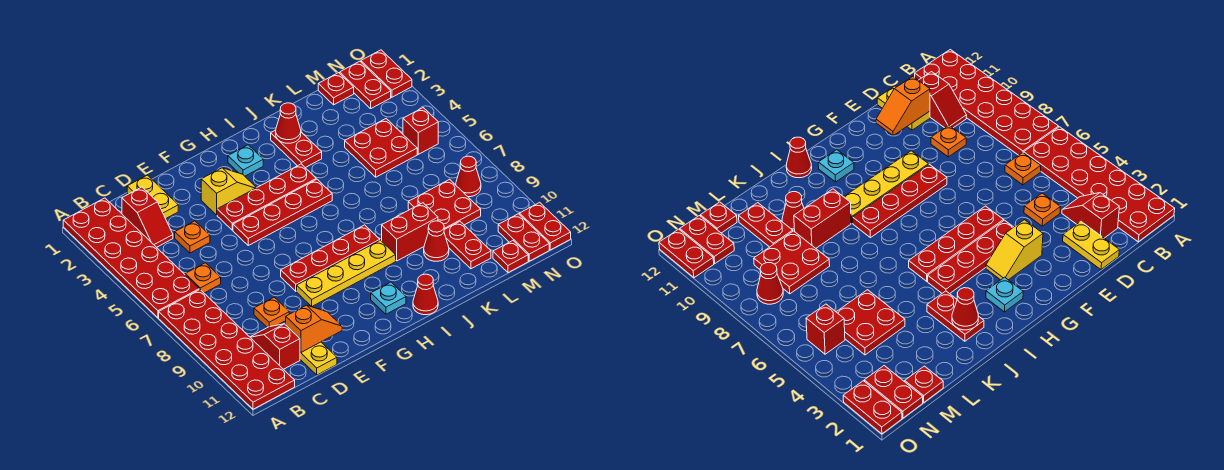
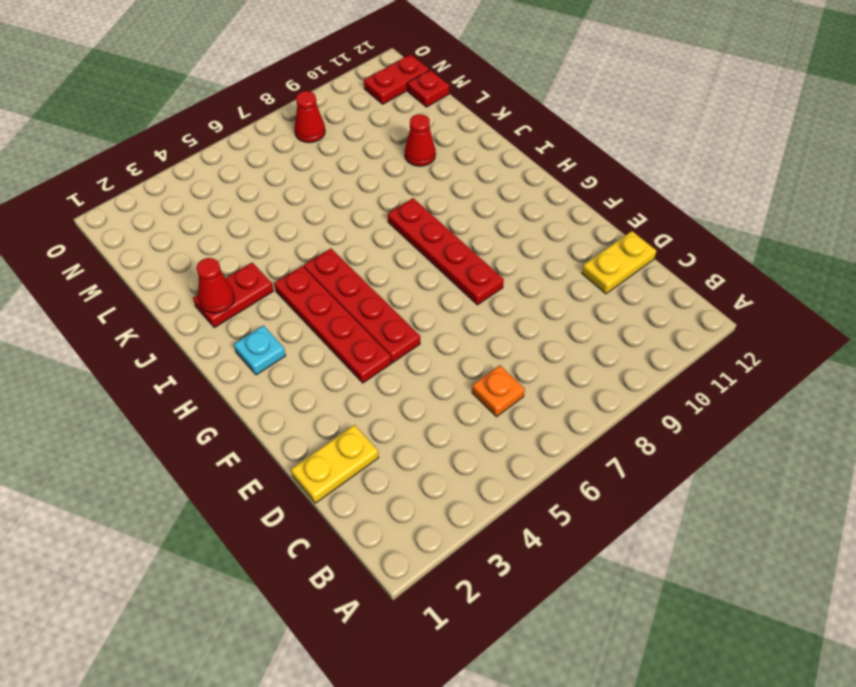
none -> red 2x6 plate [63,198,199,318]
none -> red 2x6 plate [159,290,295,409]
none -> red 1x2 slope [122,187,173,247]
none -> red 1x2 slope [250,324,300,369]

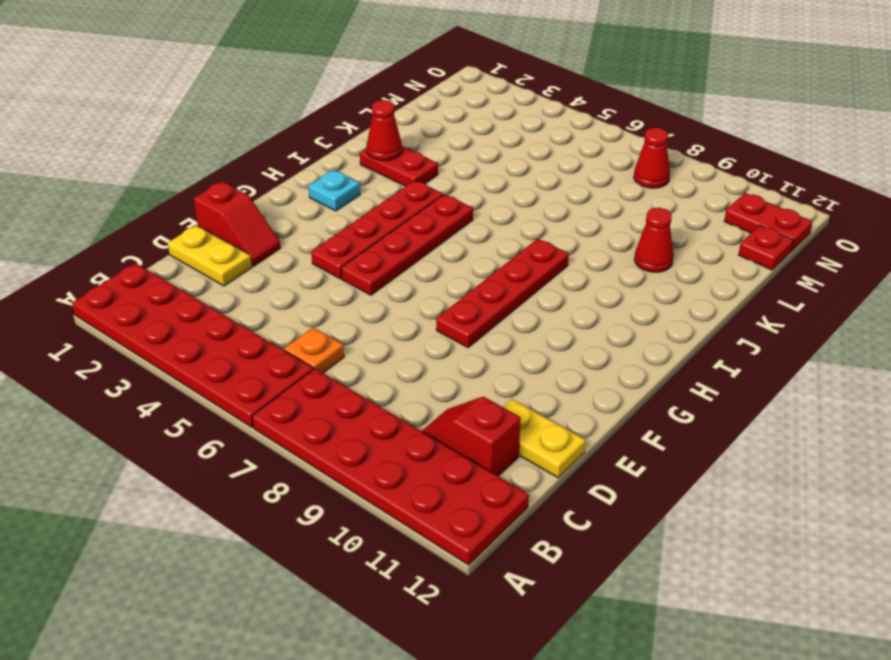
red 1x2 slope [194,181,280,266] -> red 1x2 slope moved to [122,187,173,247]
none -> orange 1x1 plate [175,221,210,253]
none -> orange 1x1 plate [254,297,289,328]
none -> yellow 1x2 slope [201,168,256,215]
none -> yellow 1x4 plate [297,240,396,307]

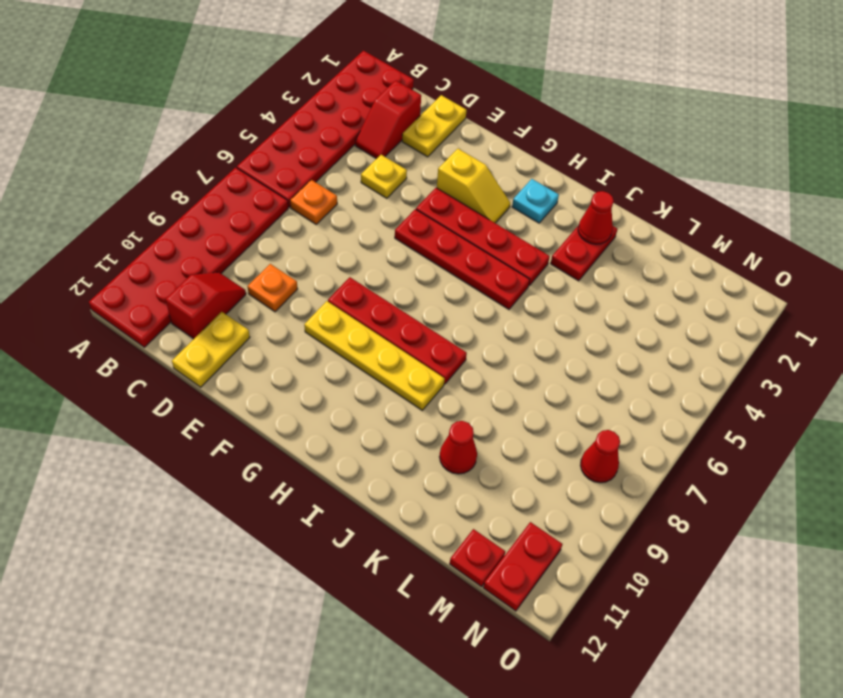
yellow 1x1 plate [361,155,407,198] -> orange 1x1 plate [175,221,210,253]
none -> cyan 1x1 plate [371,282,406,314]
none -> red 1x1 cone [413,274,438,315]
none -> red 1x2 brick [382,203,438,261]
none -> red 2x2 plate [345,119,417,177]

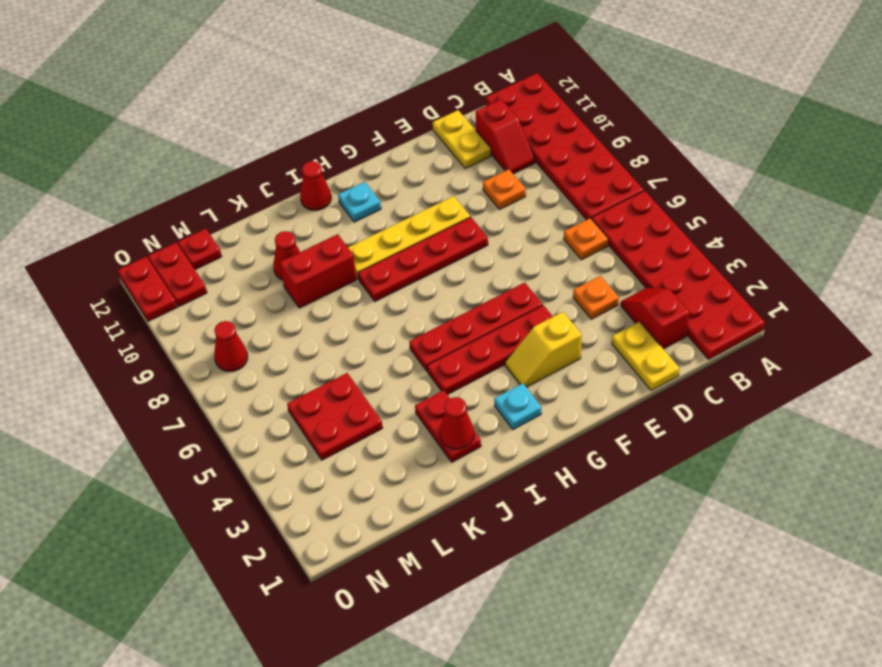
none -> red 2x2 plate [408,179,481,230]
none -> red 1x2 plate [444,222,491,269]
none -> red 1x1 plate [318,73,354,105]
none -> red 1x2 plate [340,61,391,109]

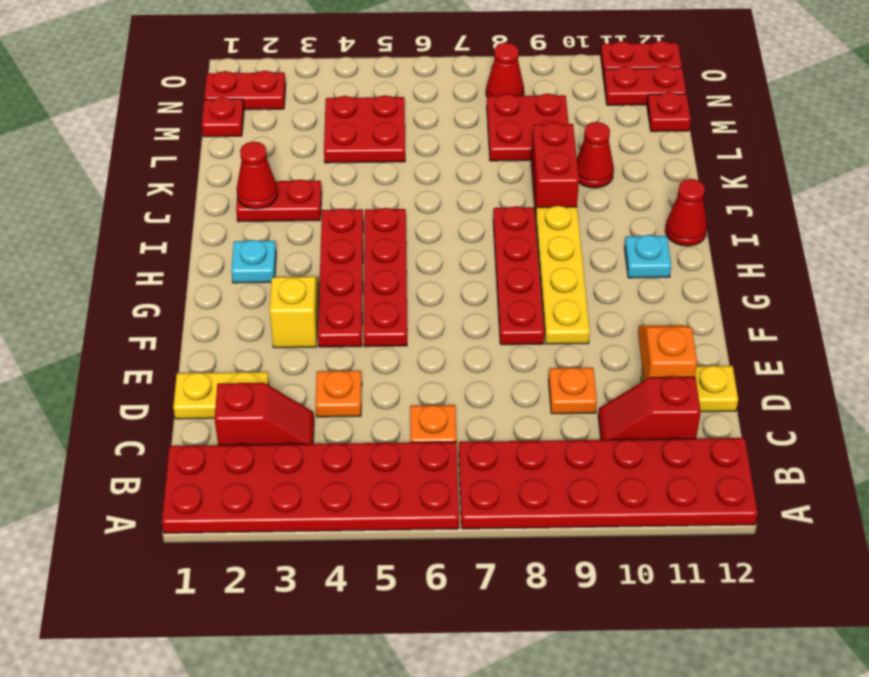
none -> red 1x2 plate [444,222,491,269]
none -> red 1x1 brick [403,108,438,154]
none -> red 1x2 plate [361,50,412,97]

